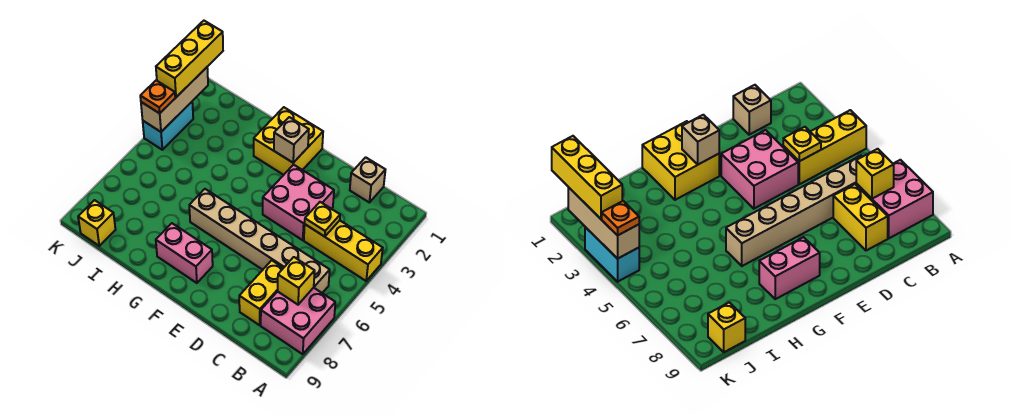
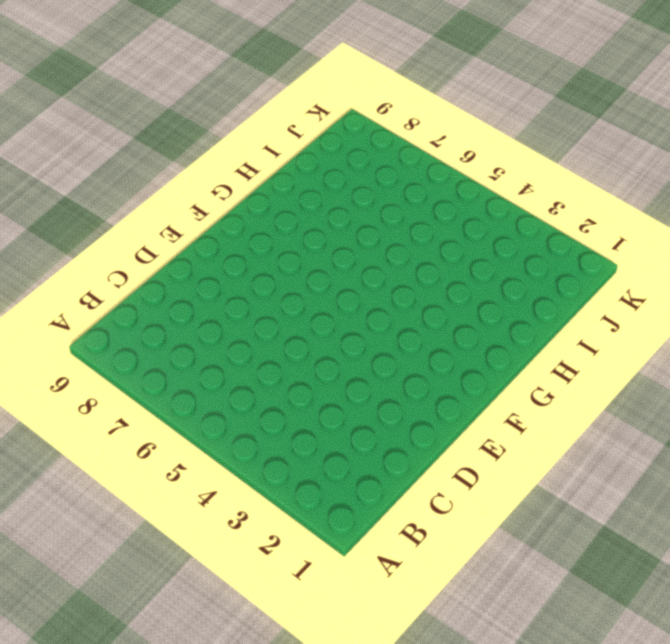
none -> yellow 1x3 brick [304,220,383,281]
none -> pink 2x2 brick [261,288,335,354]
none -> tan 1x6 brick [189,189,330,293]

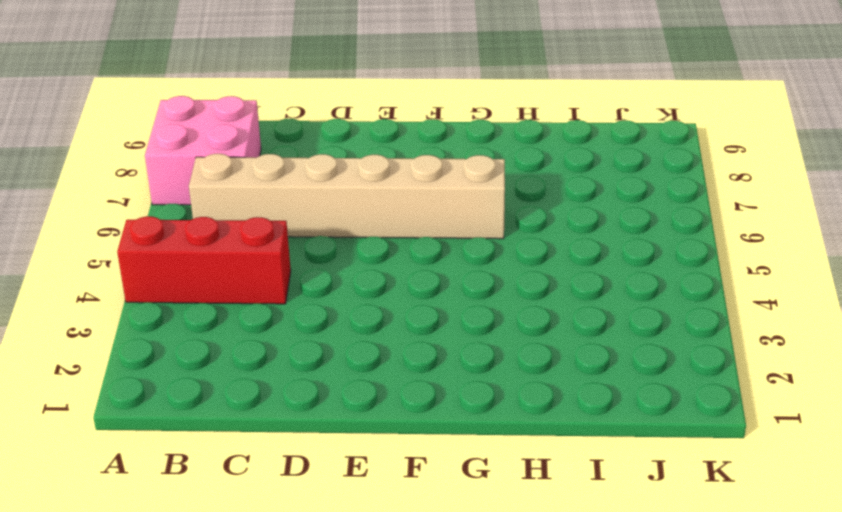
red 1x3 brick [117,216,291,304] -> yellow 1x3 brick [304,220,383,281]
none -> tan 1x1 brick [350,157,385,202]
none -> yellow 1x2 brick [239,260,283,325]
none -> pink 2x2 brick [263,165,334,240]

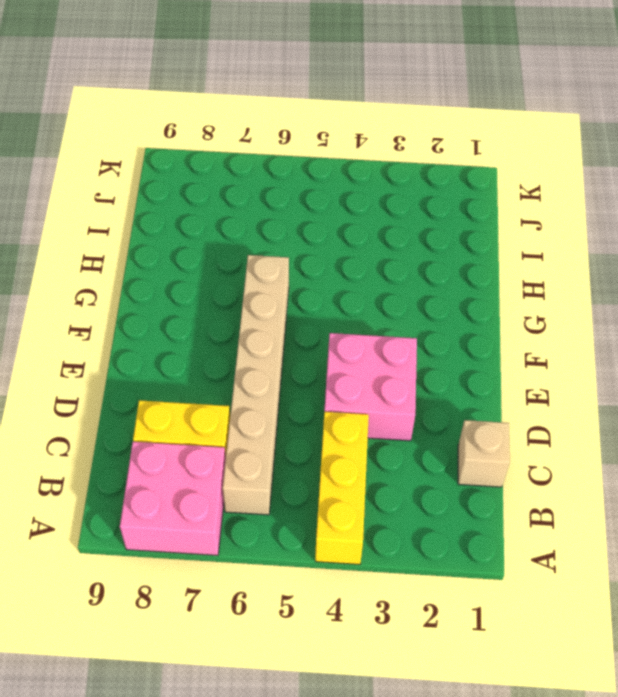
none -> yellow 2x2 brick [254,107,323,175]
none -> pink 1x2 brick [156,223,213,283]
none -> yellow 1x1 brick [78,200,116,246]

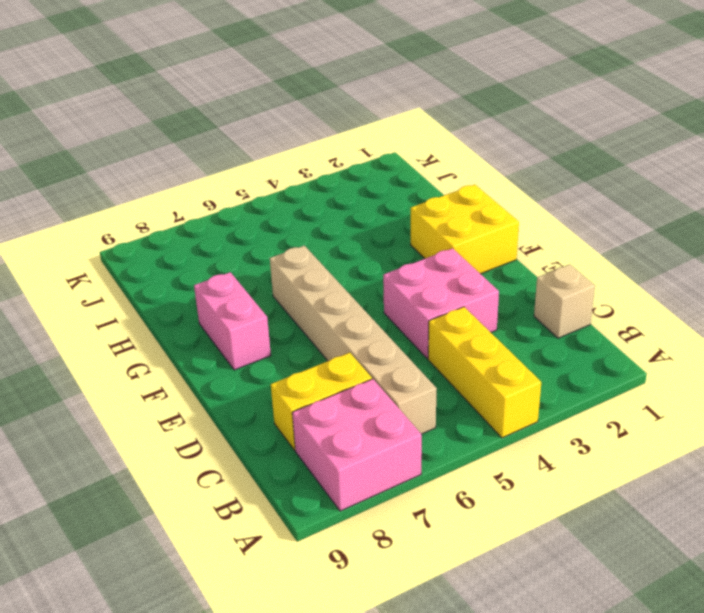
none -> yellow 1x1 brick [78,200,116,246]
none -> cyan 1x2 brick [143,102,193,150]
none -> yellow 1x1 brick [278,257,315,305]

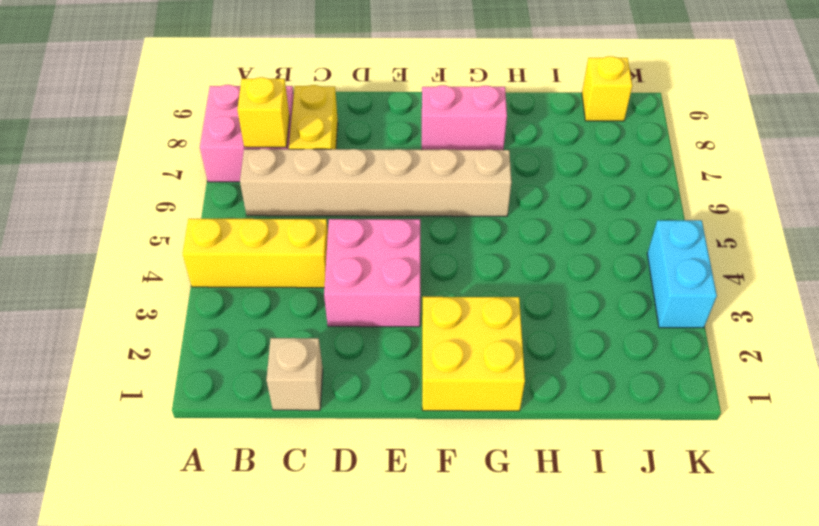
none -> yellow 1x1 plate [305,202,340,237]
none -> tan 1x1 brick [274,117,309,163]
none -> tan 1x3 brick [141,67,208,132]

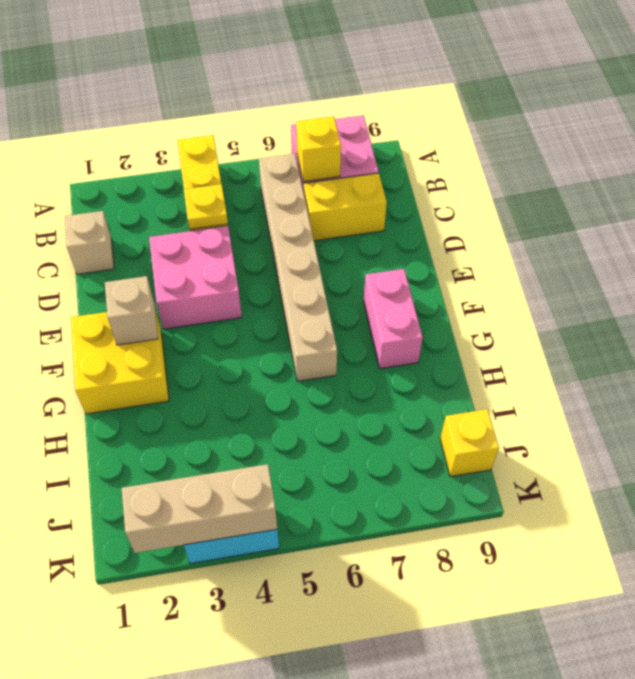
none -> yellow 1x3 brick [156,21,223,97]
none -> orange 1x1 plate [140,80,175,113]

